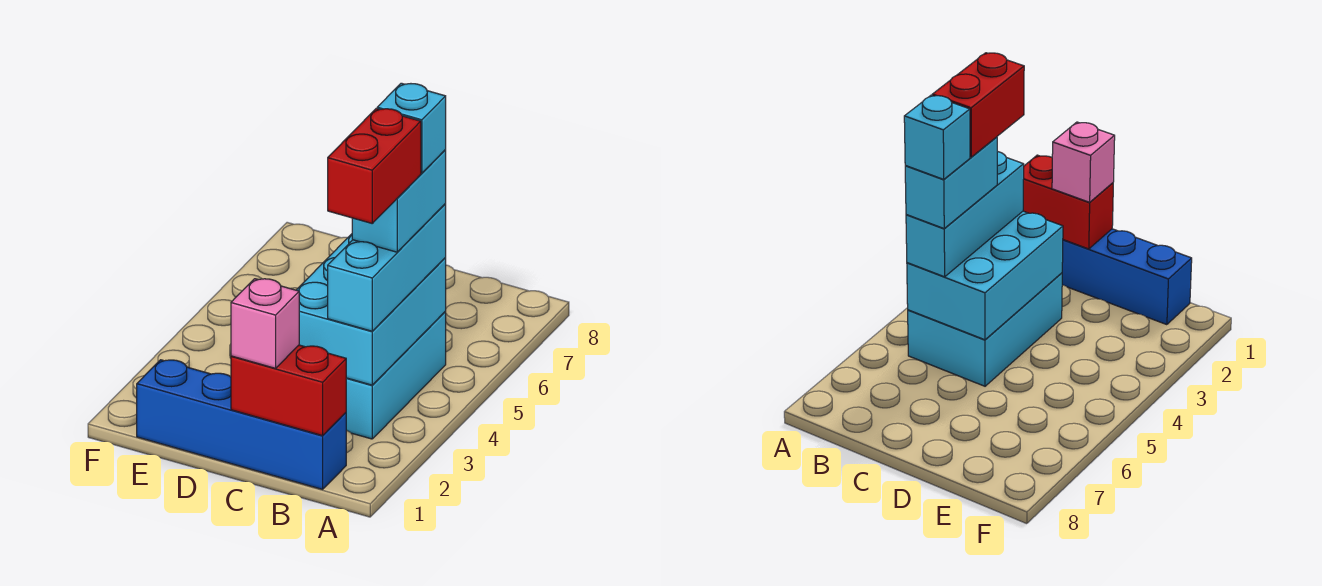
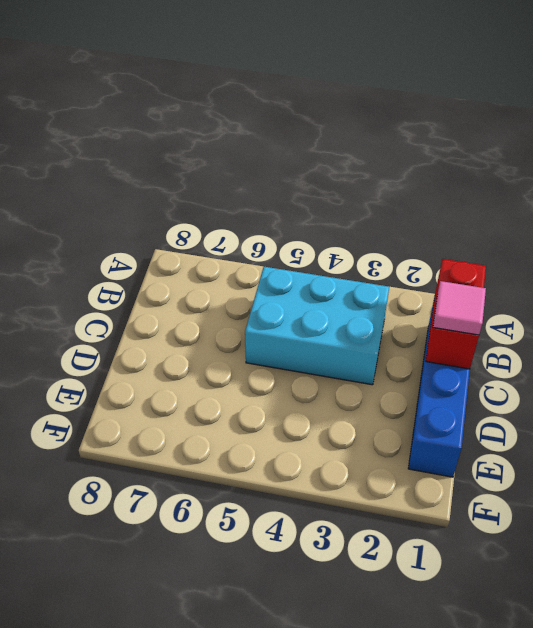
pink 1x1 tile [433,281,486,335] -> pink 1x1 brick [231,279,299,368]
none -> cyan 2x3 brick [297,234,446,385]
none -> cyan 1x3 brick [328,204,446,331]

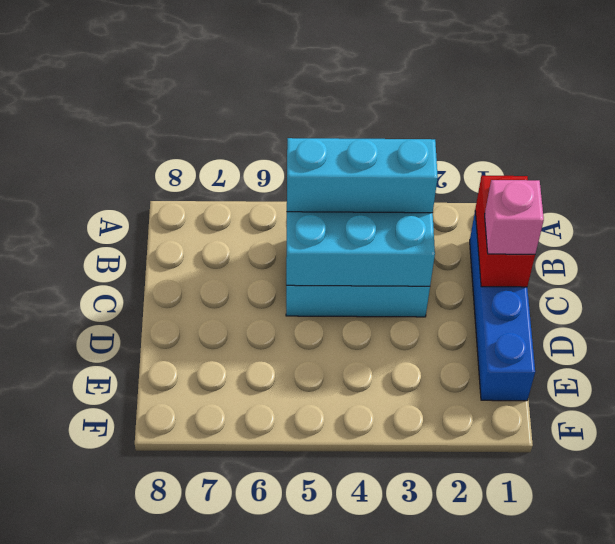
none -> cyan 1x2 brick [352,150,446,252]
none -> red 1x2 brick [328,109,421,223]

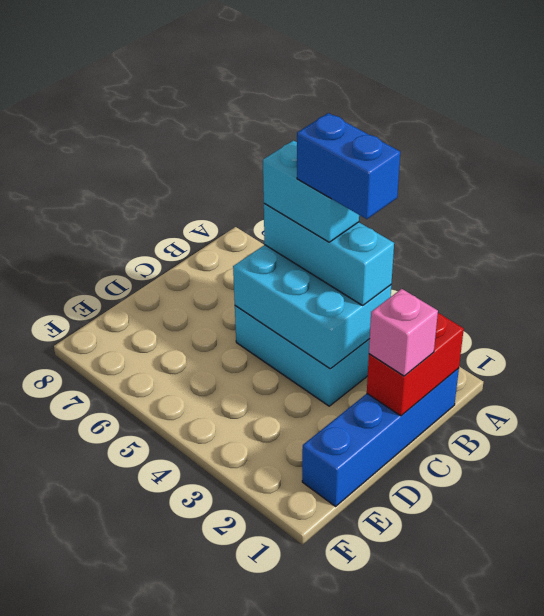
blue 1x2 brick [297,113,400,219] -> red 1x2 brick [328,109,421,223]
none -> cyan 1x1 brick [377,83,446,173]

